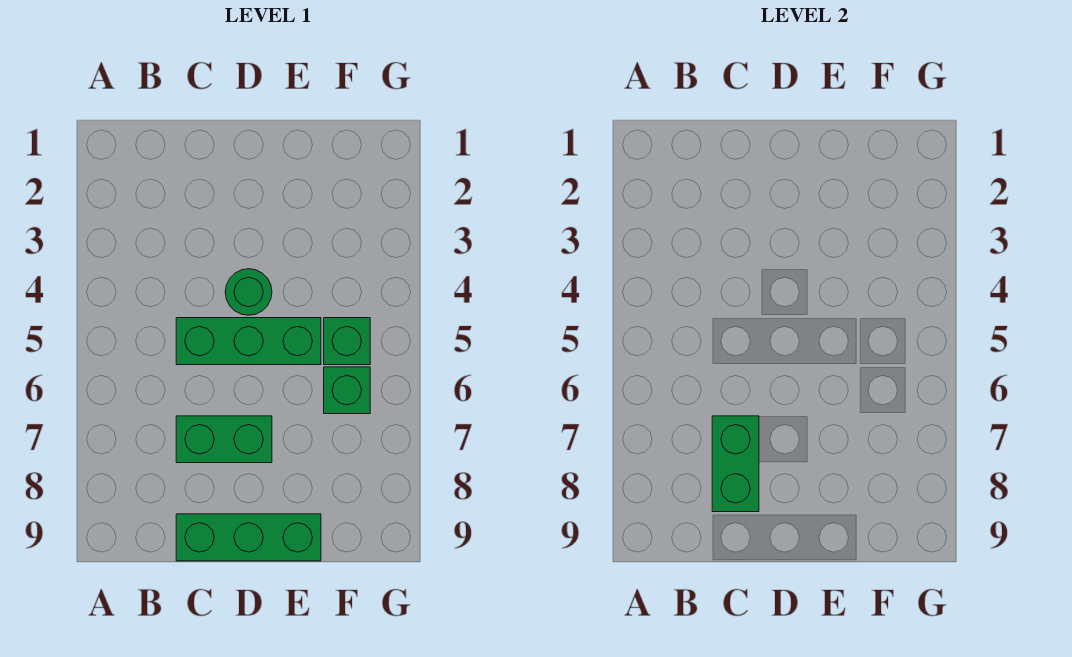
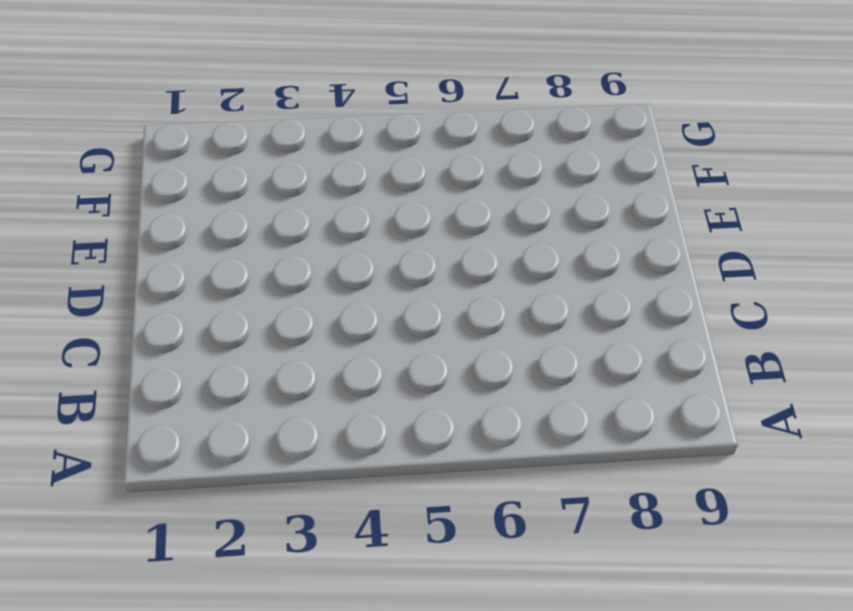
none -> green 1x3 brick [176,318,321,365]
none -> green 1x2 brick [176,416,272,463]

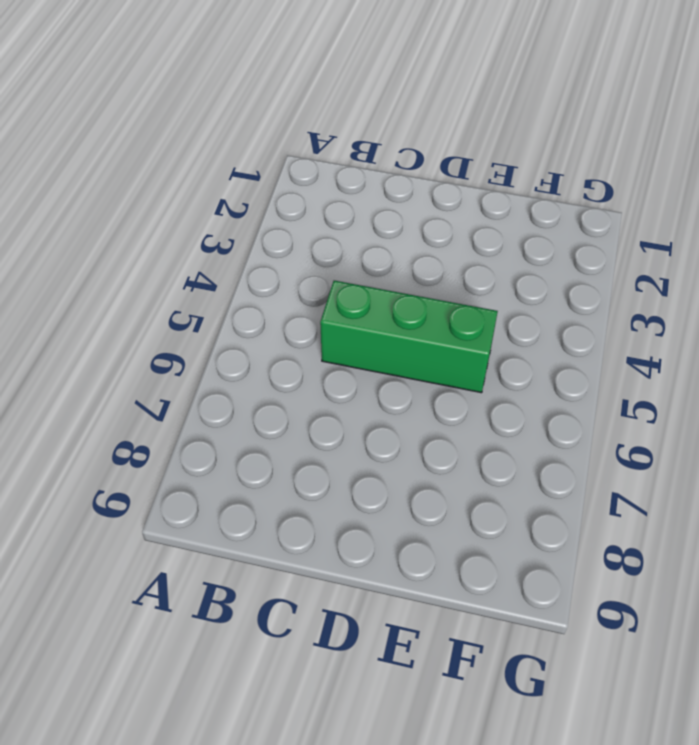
none -> green 1x2 brick [176,416,272,463]
none -> green 1x3 brick [176,514,321,561]

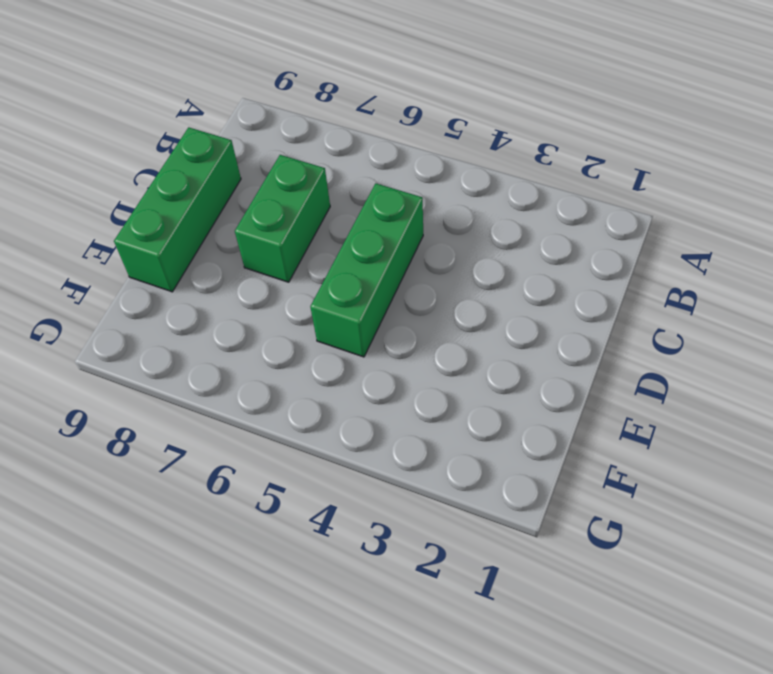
none -> green 1x1 round brick [225,269,272,315]
none -> green 1x1 brick [324,318,370,365]

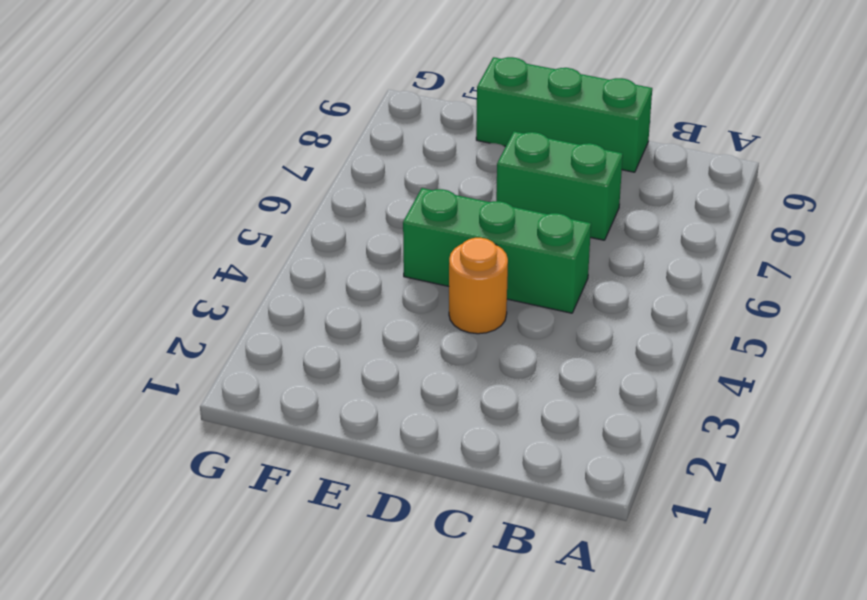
orange 1x1 round brick [449,238,508,334] -> green 1x1 round brick [225,269,272,315]
none -> green 1x1 brick [324,318,370,365]
none -> green 1x1 brick [324,367,370,414]

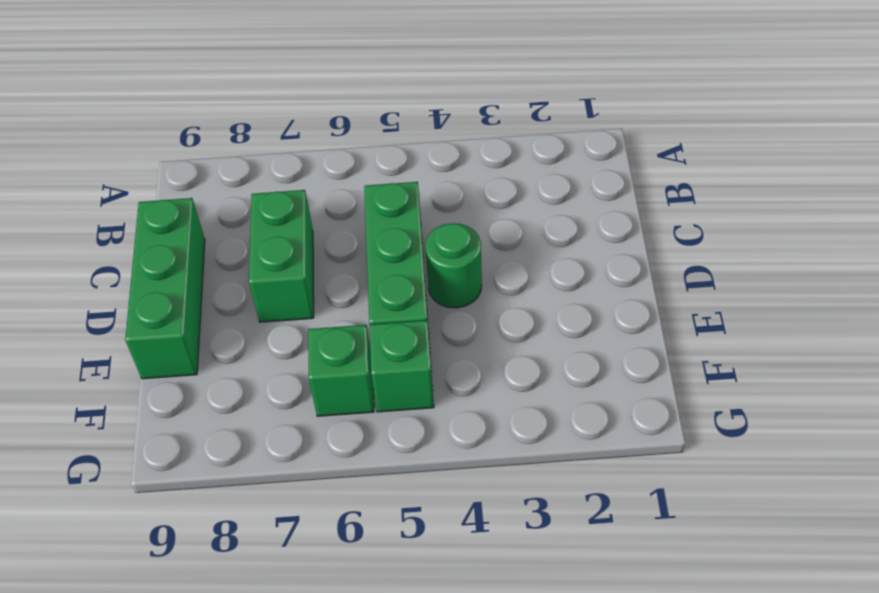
none -> green 1x2 brick [712,416,759,512]

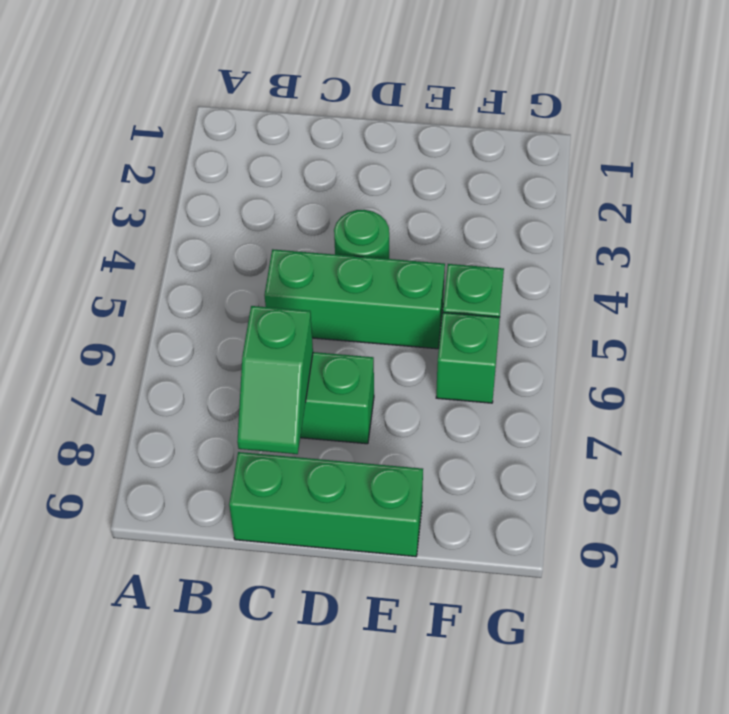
green 1x2 slope [237,306,313,454] -> green 1x2 brick [712,416,759,512]

